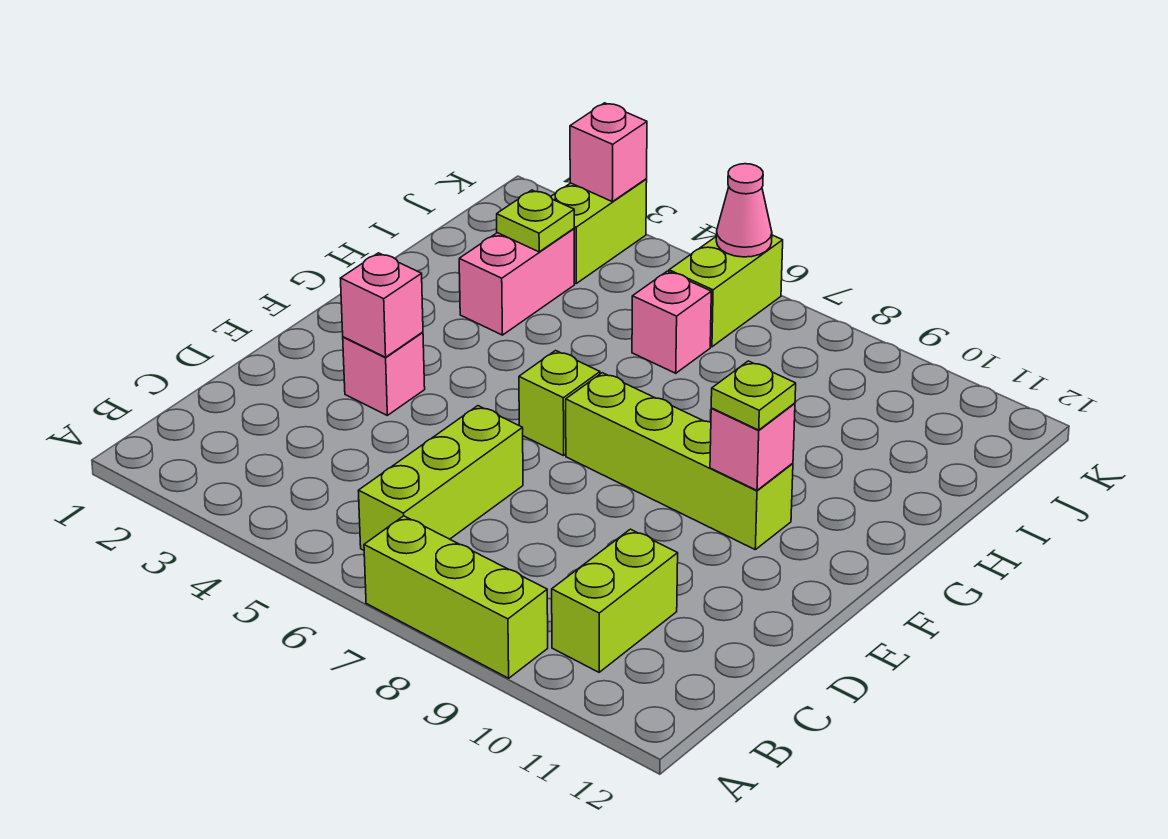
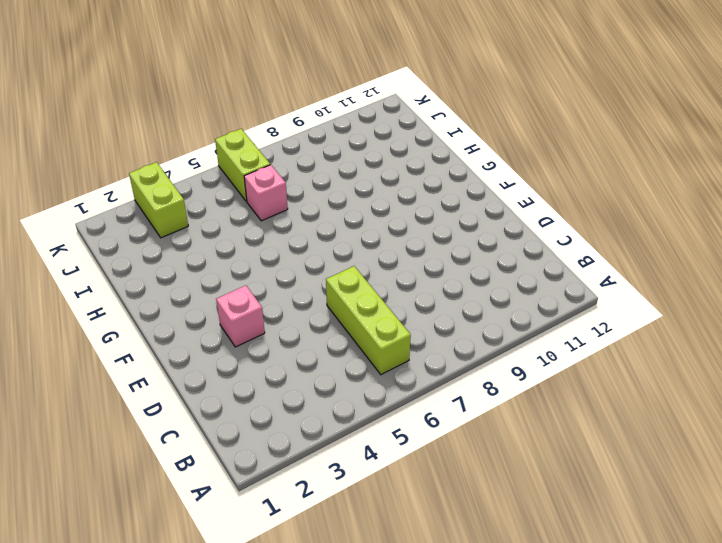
none -> lime 1x3 brick [364,516,548,678]
none -> lime 1x2 brick [552,529,678,672]
none -> lime 1x1 brick [519,351,600,456]

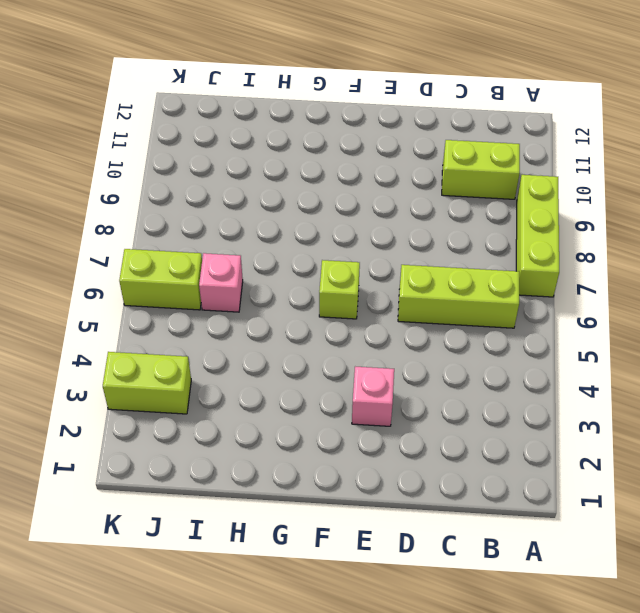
none -> lime 1x4 brick [566,373,793,550]
none -> pink 1x2 brick [459,229,574,335]
none -> pink 1x1 brick [340,253,423,357]

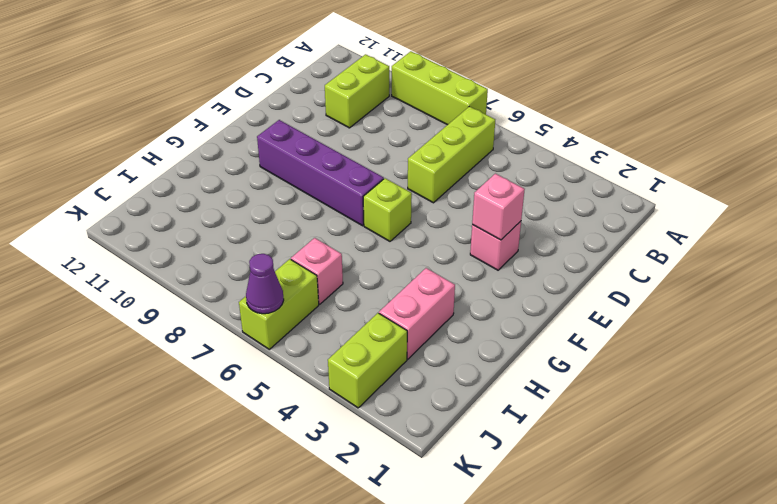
purple 1x4 brick [257,120,384,226] -> lime 1x4 brick [566,373,793,550]
purple 1x1 cone [246,254,284,314] -> pink 1x1 cone [716,164,772,257]
none -> pink 1x1 brick [710,403,795,490]
none -> lime 1x1 plate [497,190,574,252]
none -> pink 1x1 brick [570,103,647,202]

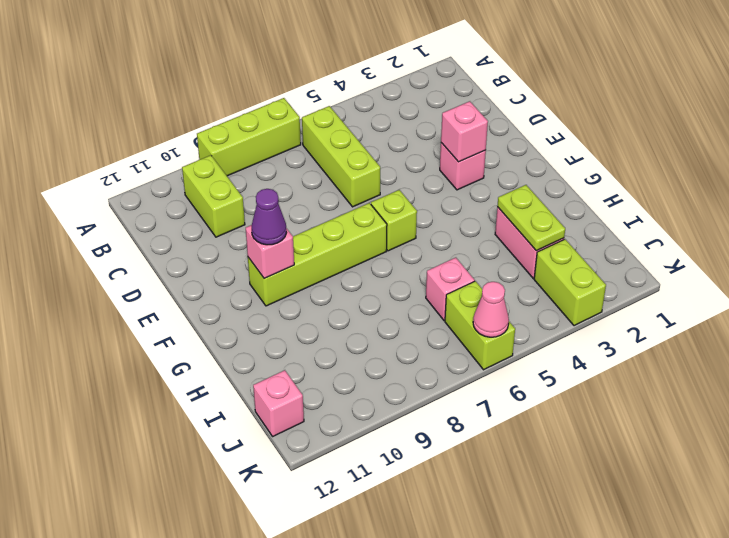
purple 1x1 cone [252,189,287,245] -> lime 1x1 plate [711,361,796,430]
lime 1x2 plate [497,185,565,251] -> lime 1x1 plate [497,190,574,252]
pink 1x1 brick [253,370,304,436] -> pink 1x1 brick moved to [570,103,647,202]

